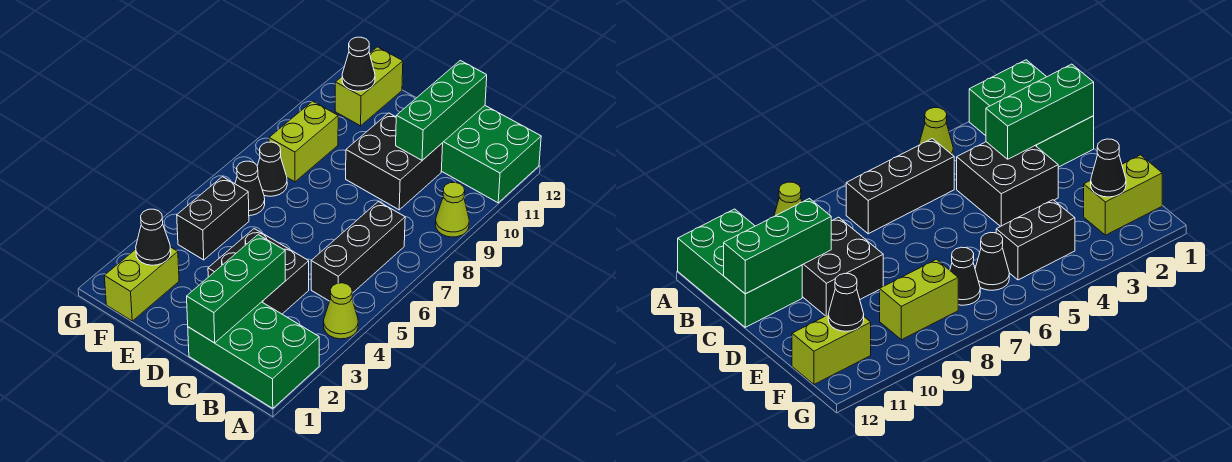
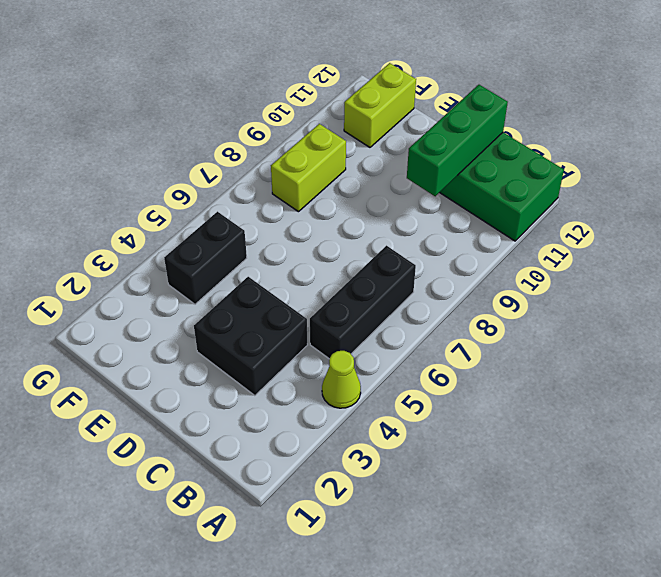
none -> green 2x3 brick [188,302,319,408]
none -> lime 1x1 cone [435,182,469,237]
none -> black 2x2 brick [346,113,443,210]

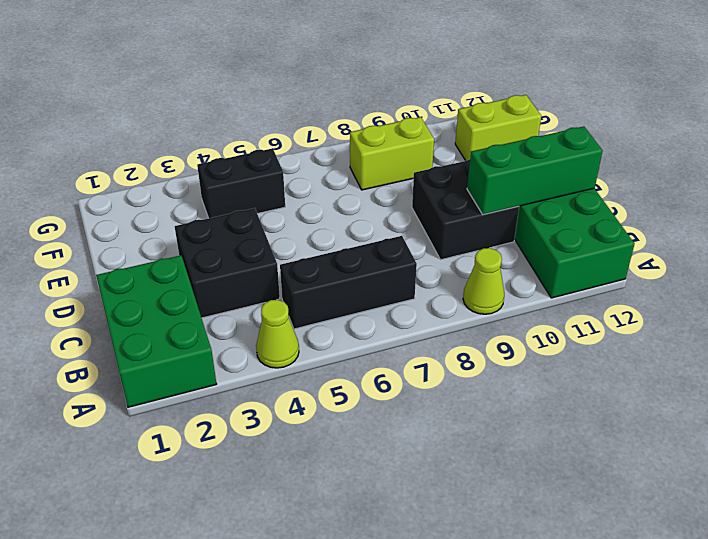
none -> lime 1x2 brick [104,247,179,321]
none -> black 1x1 cone [235,161,265,216]
none -> black 1x1 cone [257,142,287,196]

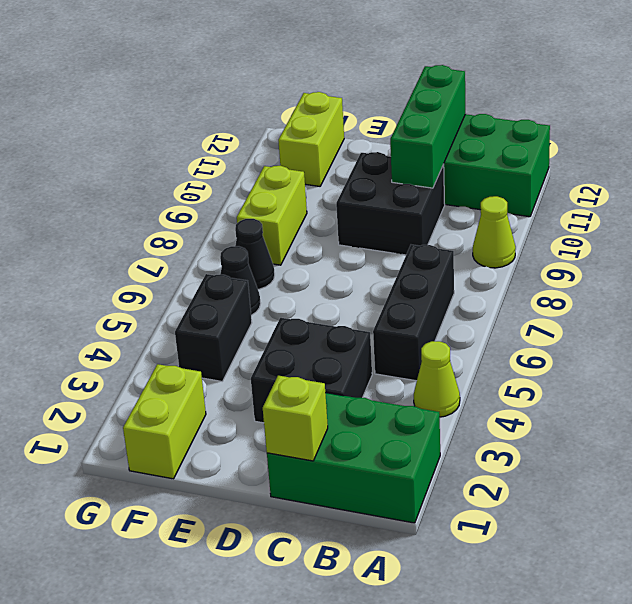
lime 1x1 brick [263,376,328,461] -> green 1x3 brick [187,235,285,343]
none -> black 1x1 cone [136,209,171,265]
none -> black 1x1 cone [342,37,375,91]

